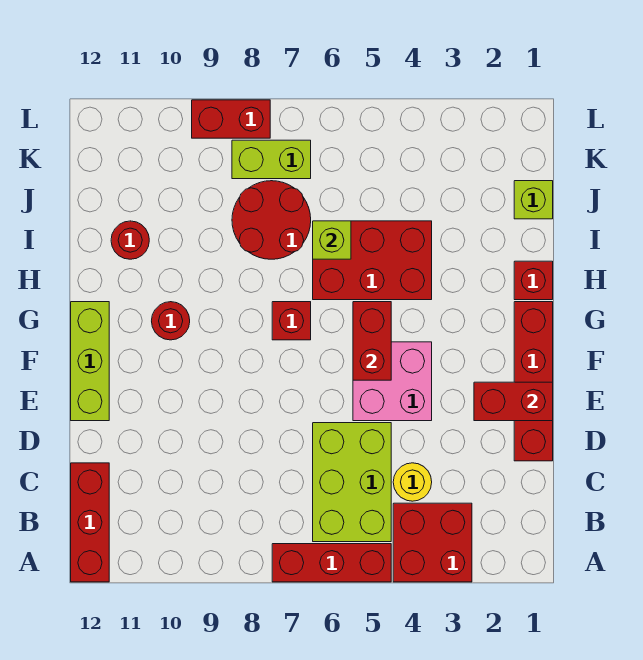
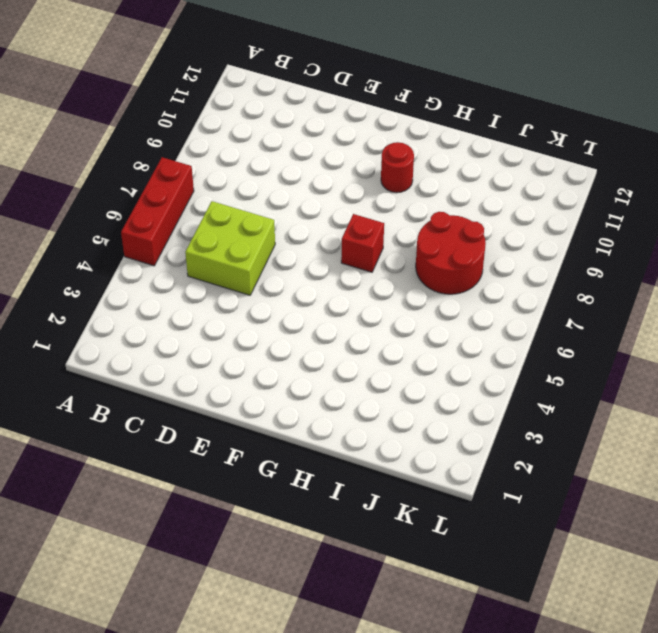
lime 2x2 brick [185,201,275,295] -> lime 2x3 brick [313,423,391,542]
none -> red 2x2 brick [393,503,472,582]
none -> red 1x3 brick [71,463,109,582]
none -> yellow 1x1 round brick [393,463,432,501]

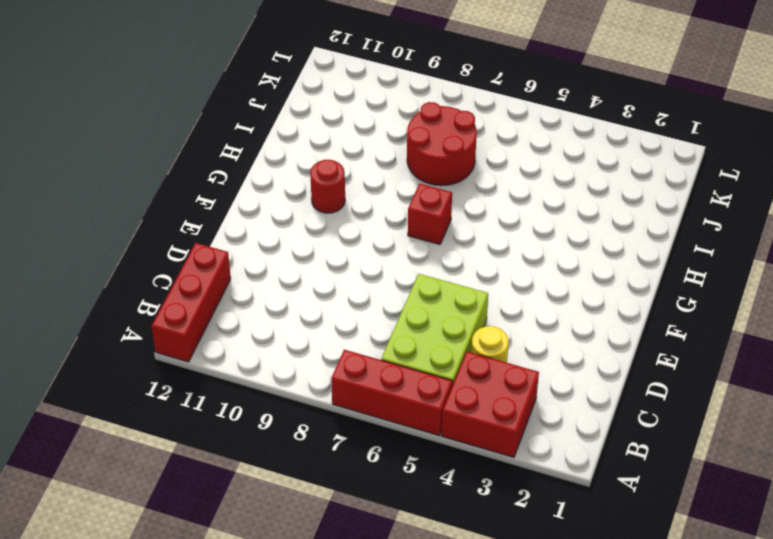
none -> red 1x4 brick [514,302,553,461]
none -> pink 2x2 brick [353,342,432,421]
none -> lime 1x3 brick [71,302,109,421]

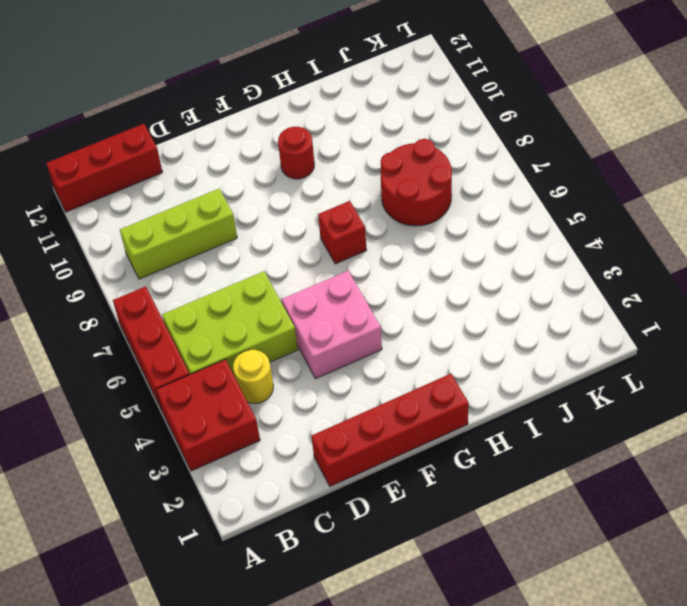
lime 1x3 brick [120,189,237,279] -> lime 1x3 brick moved to [71,302,109,421]
none -> red 1x1 brick [514,261,553,300]
none -> red 2x3 brick [313,221,432,300]
none -> red 1x1 round brick [111,221,149,259]

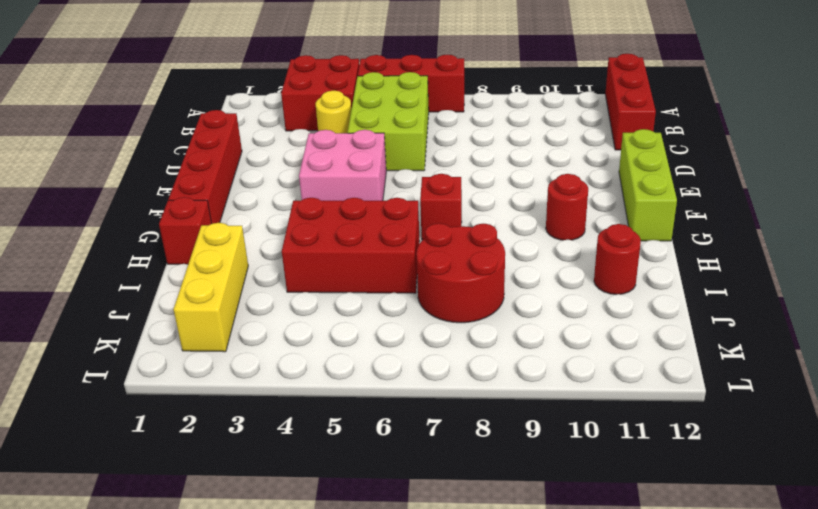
yellow 1x3 brick [174,223,248,352] -> none
none -> lime 1x1 brick [514,181,553,219]
none -> lime 1x2 brick [232,140,311,179]
none -> red 1x2 brick [192,100,270,138]

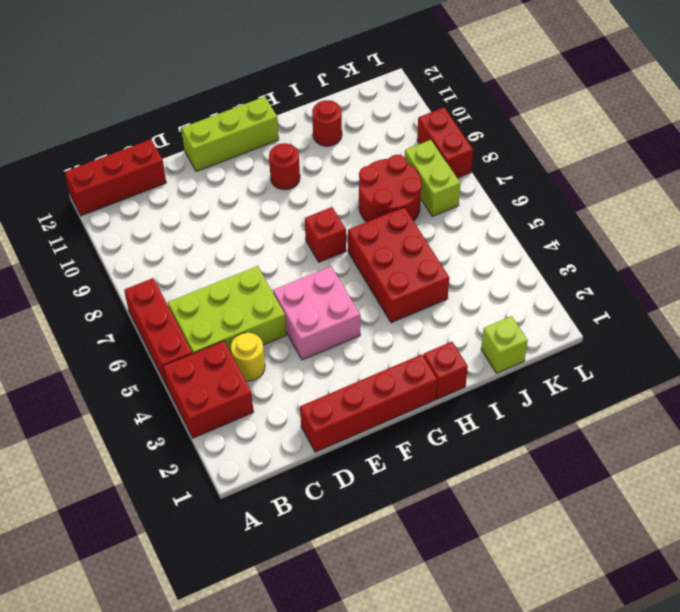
none -> red 1x2 brick [474,382,553,421]
none -> red 1x2 brick [353,302,391,380]
none -> lime 1x1 brick [313,221,351,259]

